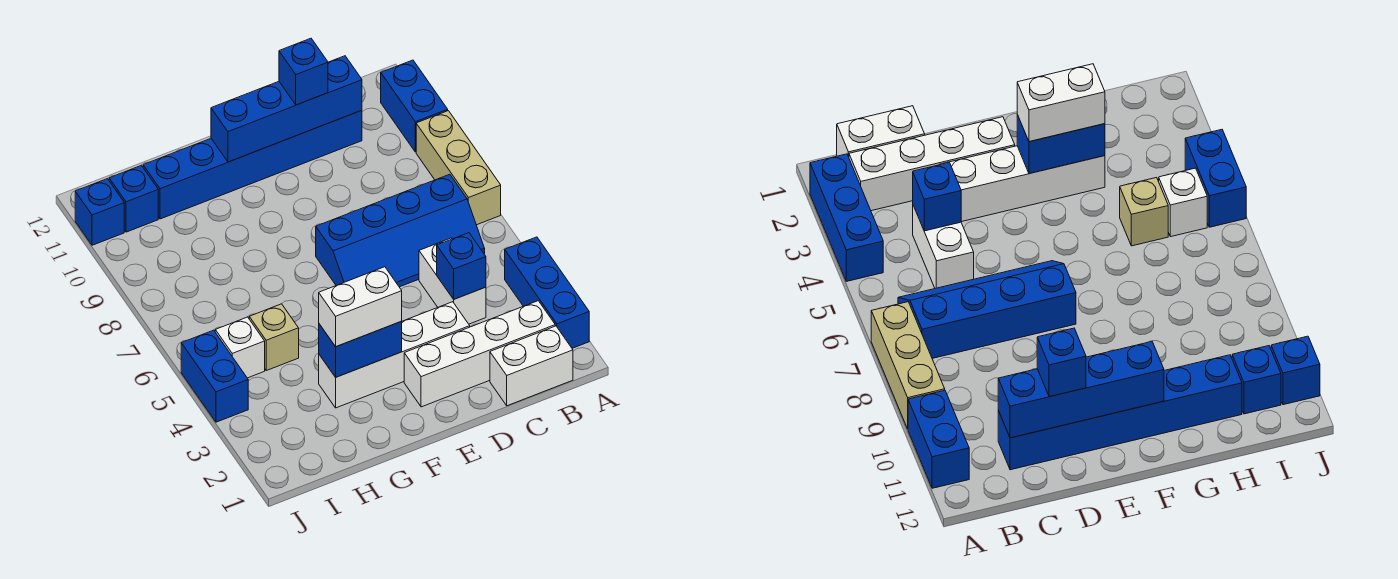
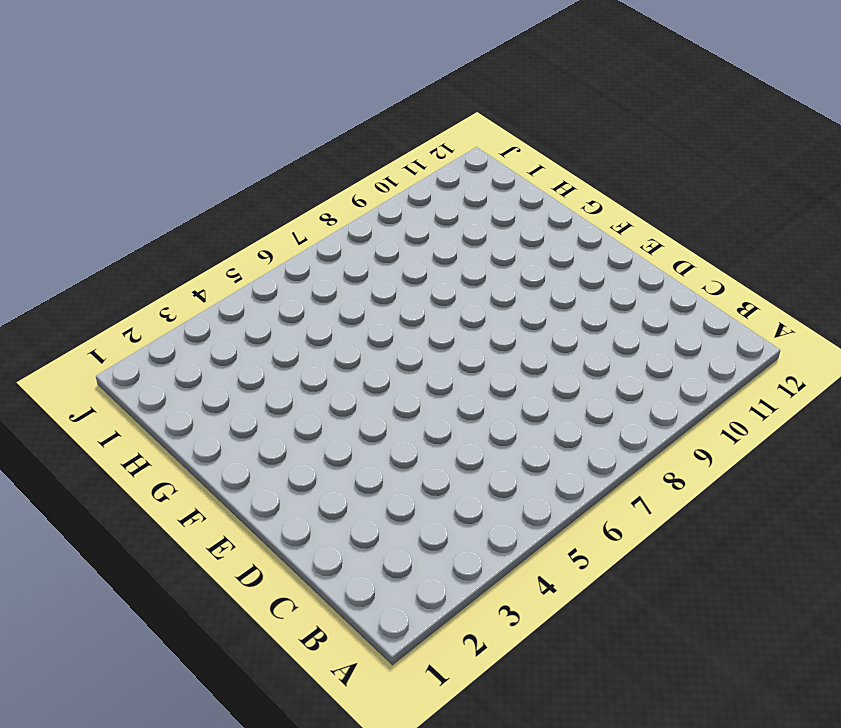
none -> blue 1x3 brick [505,237,589,348]
none -> tan 1x3 brick [416,111,501,225]
none -> blue 1x2 brick [381,60,448,152]

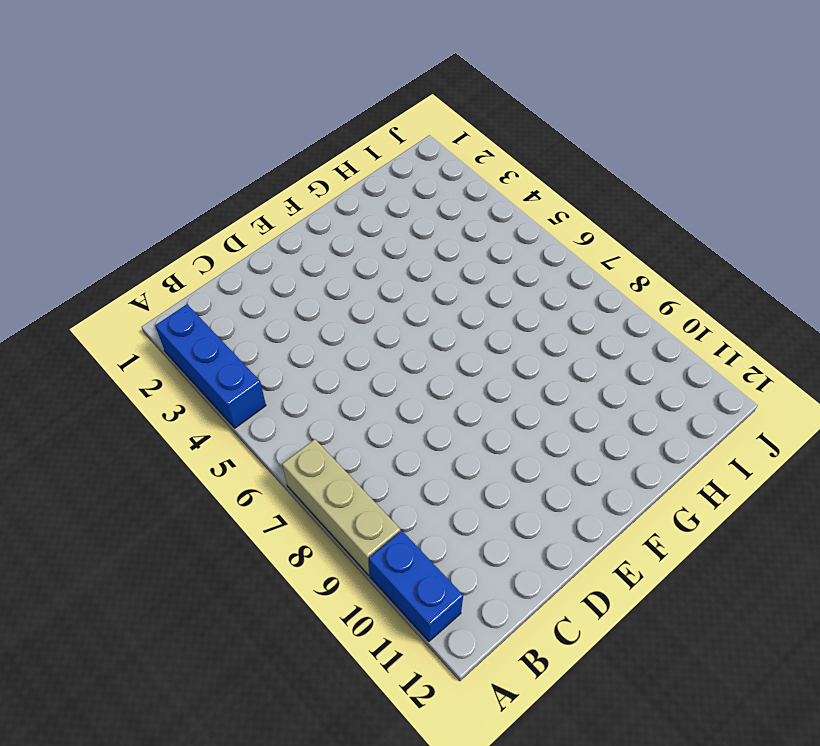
none -> white 1x2 brick [490,326,573,406]
none -> white 1x4 brick [404,301,555,407]
none -> blue 2x4 slope [316,174,485,287]

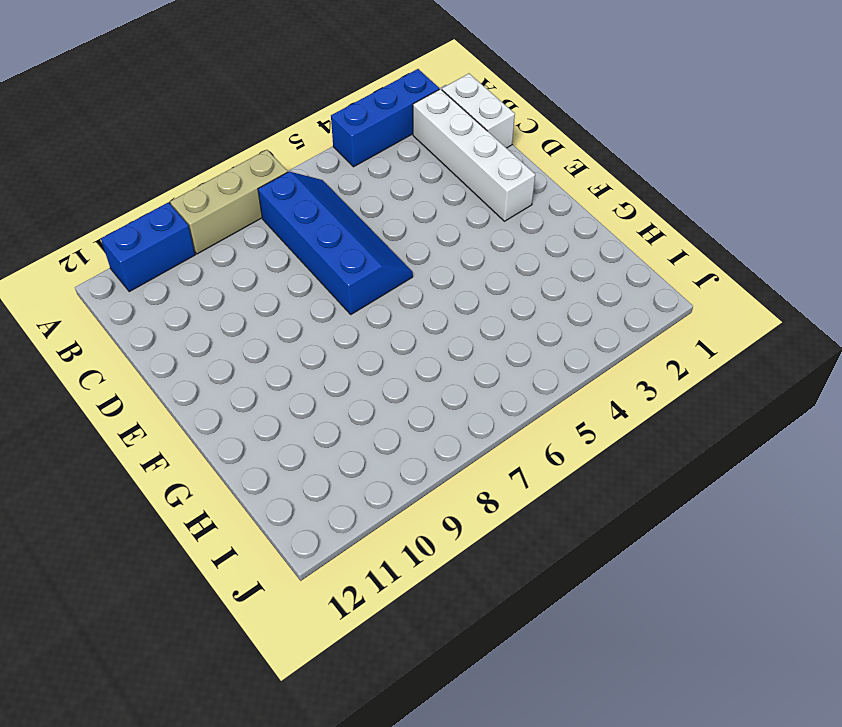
none -> white 1x2 brick [419,238,486,324]
none -> blue 1x6 brick [143,110,362,219]
none -> white 1x4 brick [319,302,470,408]

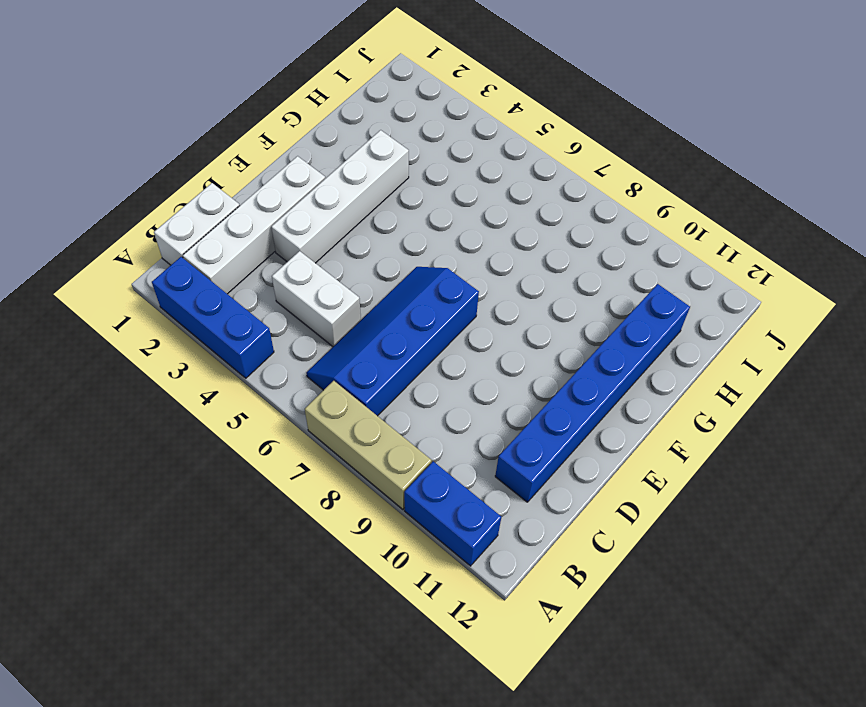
none -> tan 1x1 brick [249,304,299,371]
none -> white 1x1 brick [215,317,265,378]
none -> blue 1x1 brick [109,165,158,232]

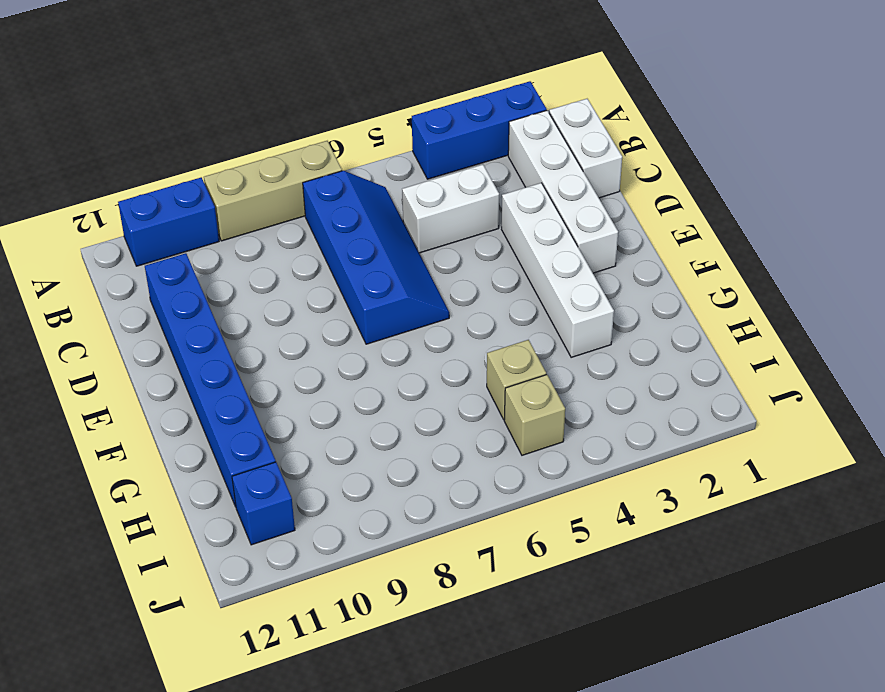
tan 1x1 brick [504,375,565,455] -> white 1x1 brick [215,317,265,378]
none -> blue 1x2 brick [181,330,248,422]
none -> blue 1x1 brick [75,179,124,245]
none -> blue 1x1 brick [437,233,486,299]

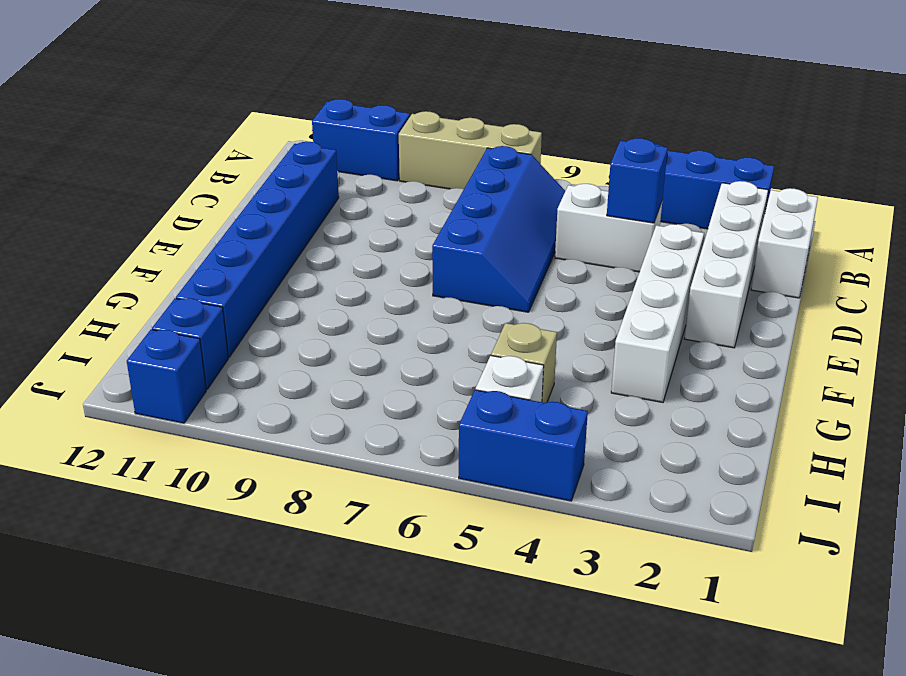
none -> blue 1x4 brick [211,56,362,162]
none -> blue 1x2 brick [319,321,402,377]
none -> blue 1x1 brick [279,38,328,105]

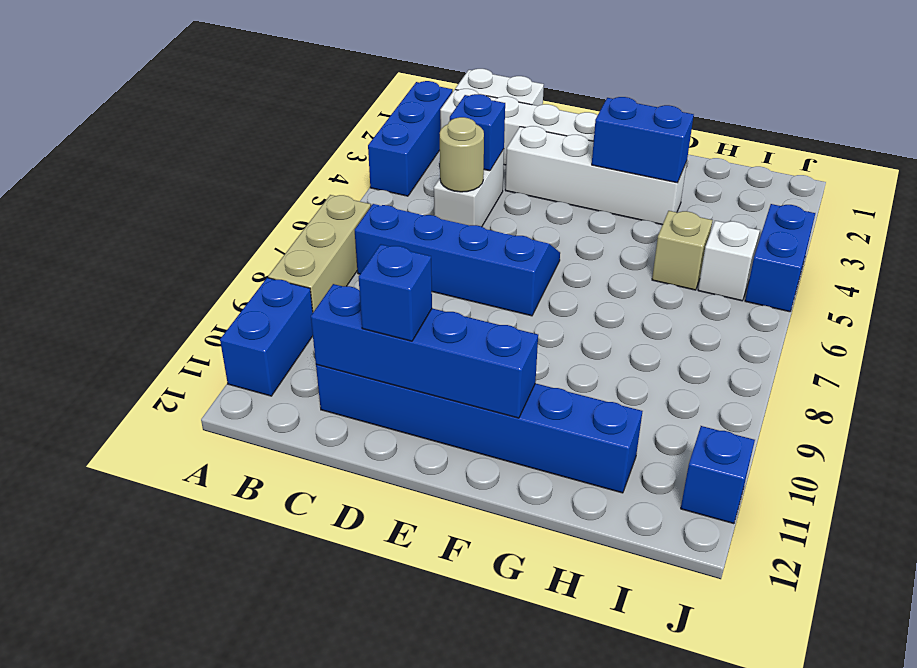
tan 1x1 round brick [440,117,484,192] -> none
none -> blue 1x1 brick [109,165,158,232]
none -> white 1x2 brick [319,267,402,347]

